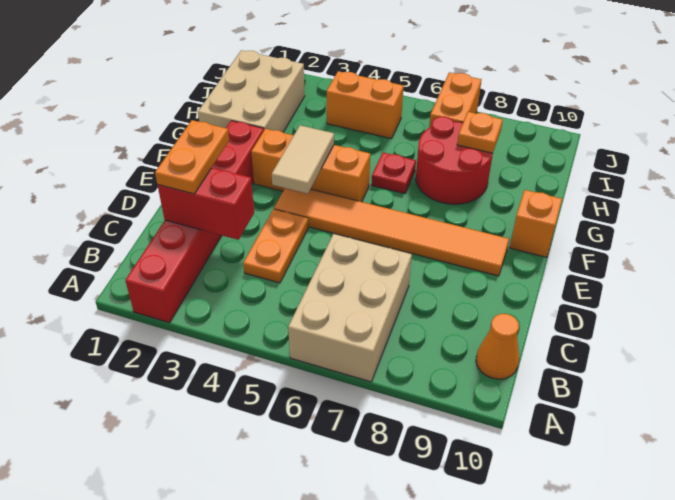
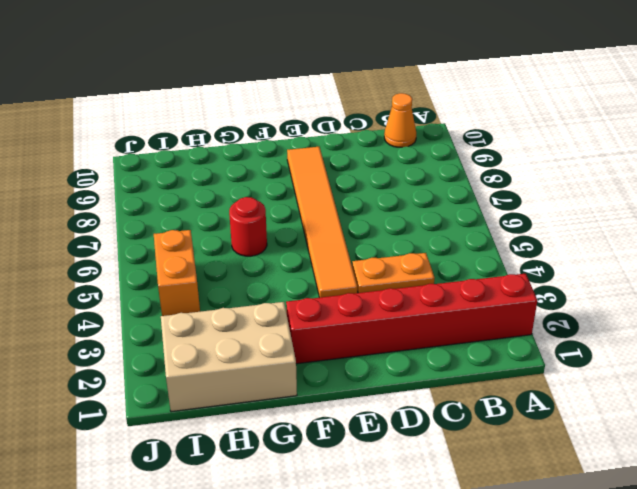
red 1x1 round brick [229,197,267,256] -> red 1x1 plate [371,153,416,194]
none -> tan 2x3 brick [288,234,412,382]
none -> orange 1x3 brick [251,129,370,202]
none -> orange 1x1 brick [510,190,562,257]

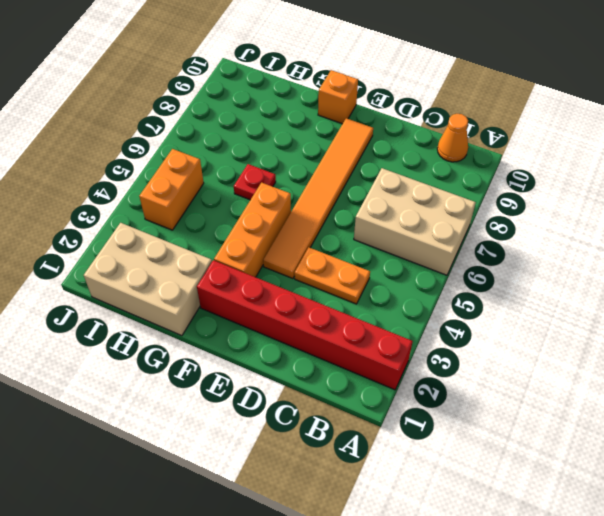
none -> red 2x2 round brick [416,117,493,204]
none -> orange 1x2 brick [429,72,482,127]
none -> red 1x2 brick [158,168,254,240]

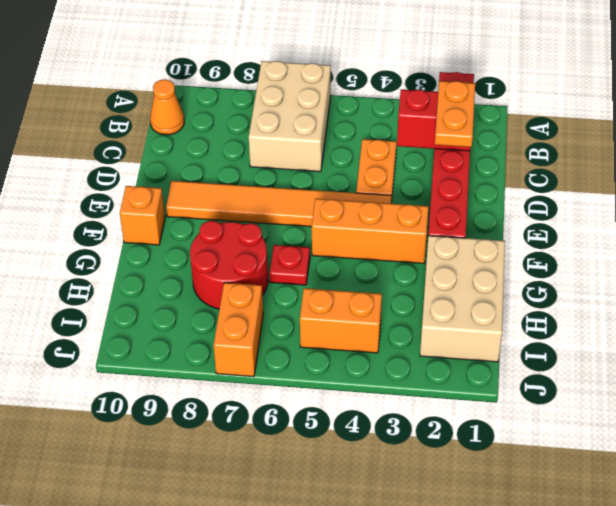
none -> tan 1x2 tile [272,125,334,194]
none -> orange 1x1 plate [457,112,503,153]

